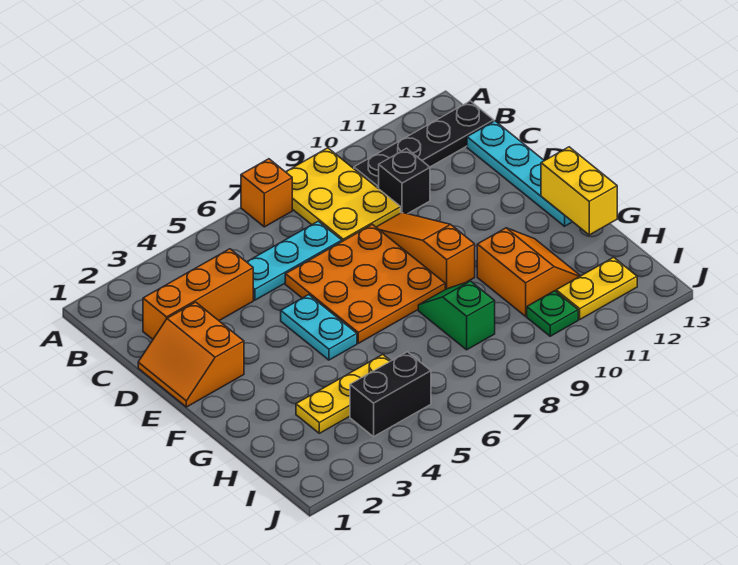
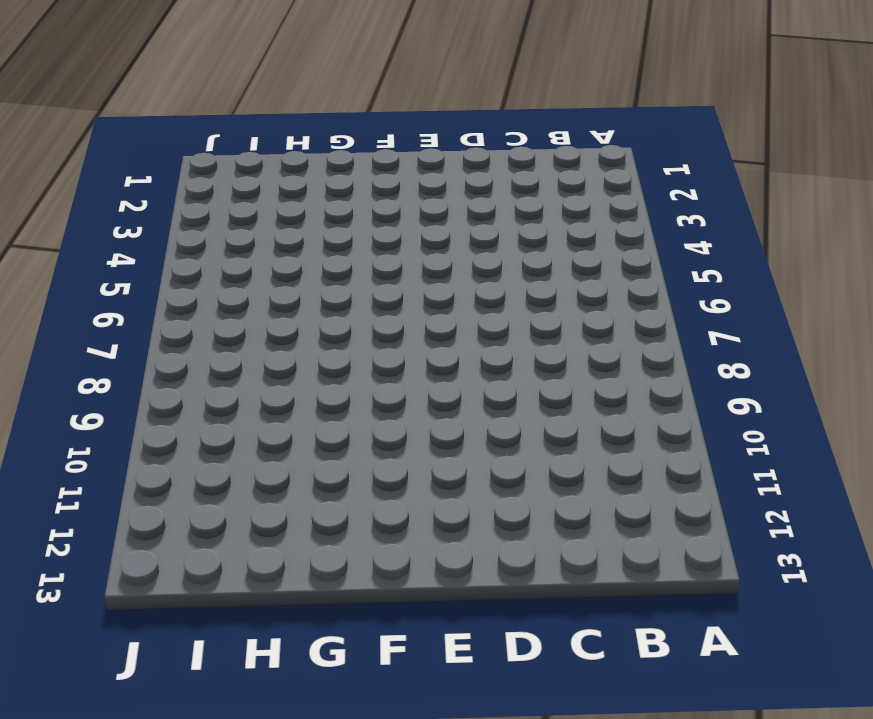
none -> orange 1x1 brick [241,159,292,227]
none -> yellow 2x3 plate [286,148,401,241]
none -> black 1x4 plate [354,101,494,189]

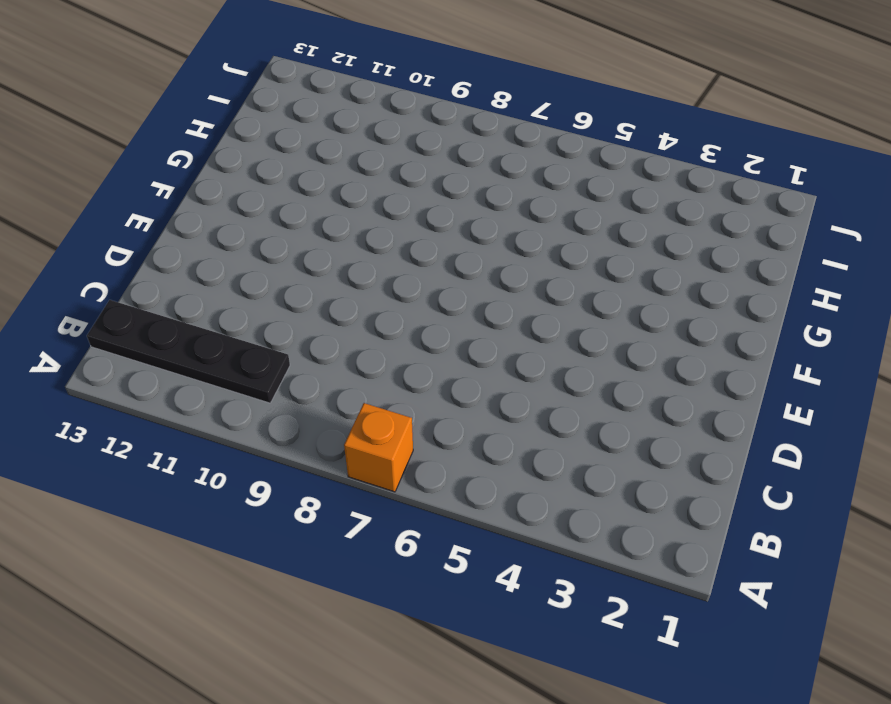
none -> yellow 2x3 plate [286,148,401,241]
none -> orange 1x3 brick [143,249,253,339]
none -> cyan 1x3 plate [247,221,342,300]

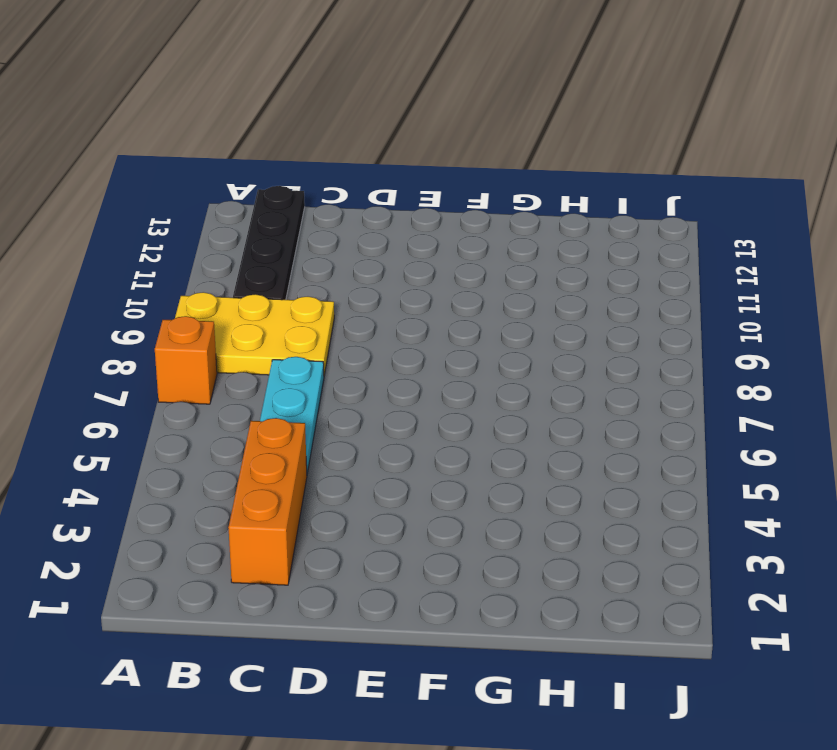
none -> black 1x1 brick [379,148,430,214]
none -> cyan 1x4 plate [467,121,572,226]
none -> orange 2x2 slope [138,302,244,407]

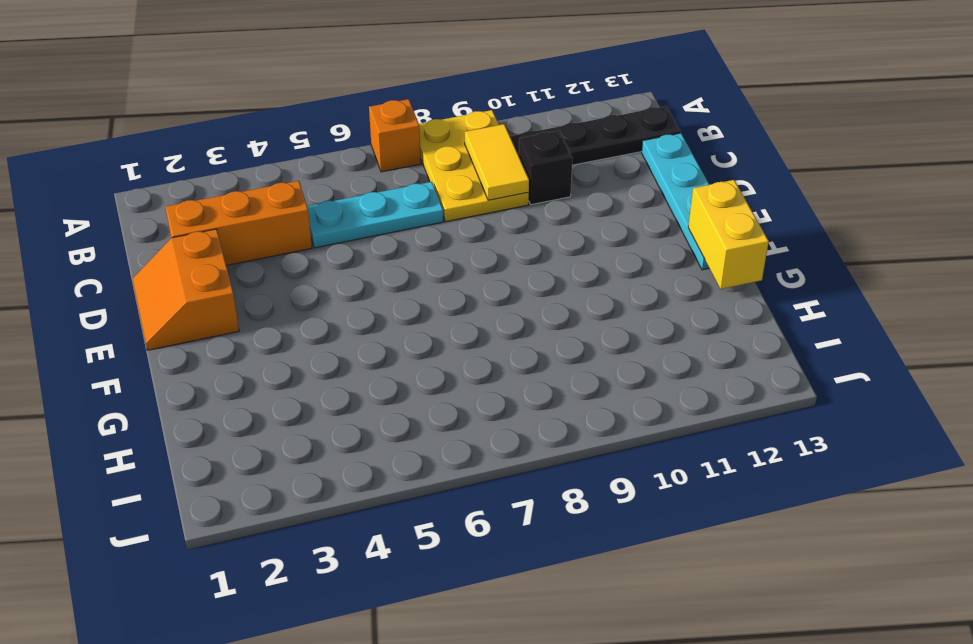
yellow 1x2 tile [465,124,529,200] -> none
none -> orange 3x3 plate [285,225,445,343]
none -> orange 1x3 slope [376,213,475,289]
none -> cyan 1x2 plate [281,295,357,360]

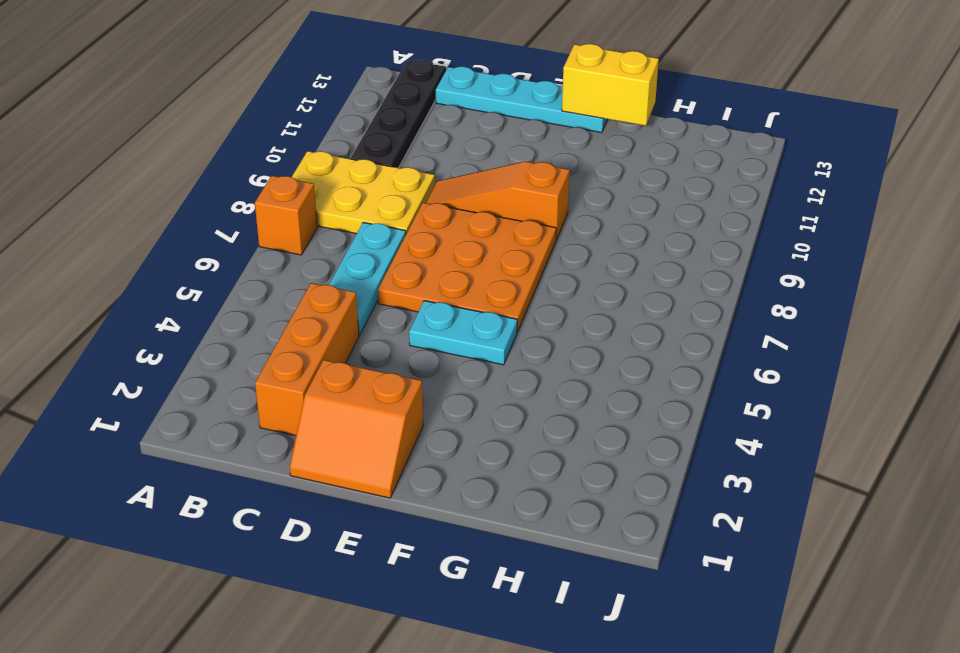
none -> black 1x1 brick [379,148,430,214]
none -> green 1x2 slope [418,281,495,350]
none -> orange 2x2 slope [477,228,580,316]

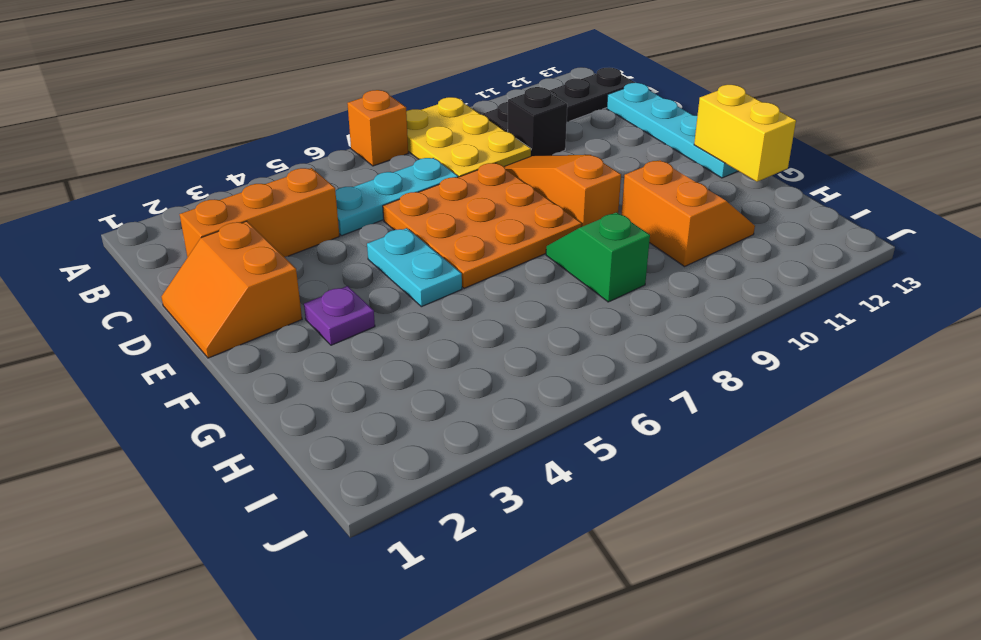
purple 1x1 plate [304,286,375,345] -> none
none -> yellow 1x3 plate [296,355,390,433]
none -> black 1x2 brick [350,352,431,437]
none -> green 1x1 plate [527,291,578,336]

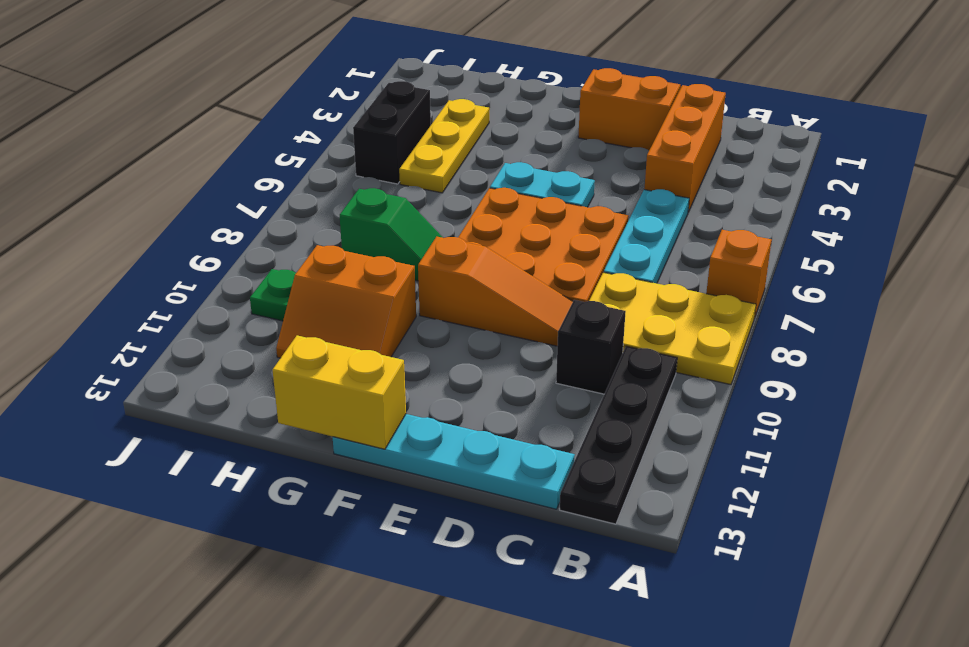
none -> yellow 1x2 plate [556,257,637,319]

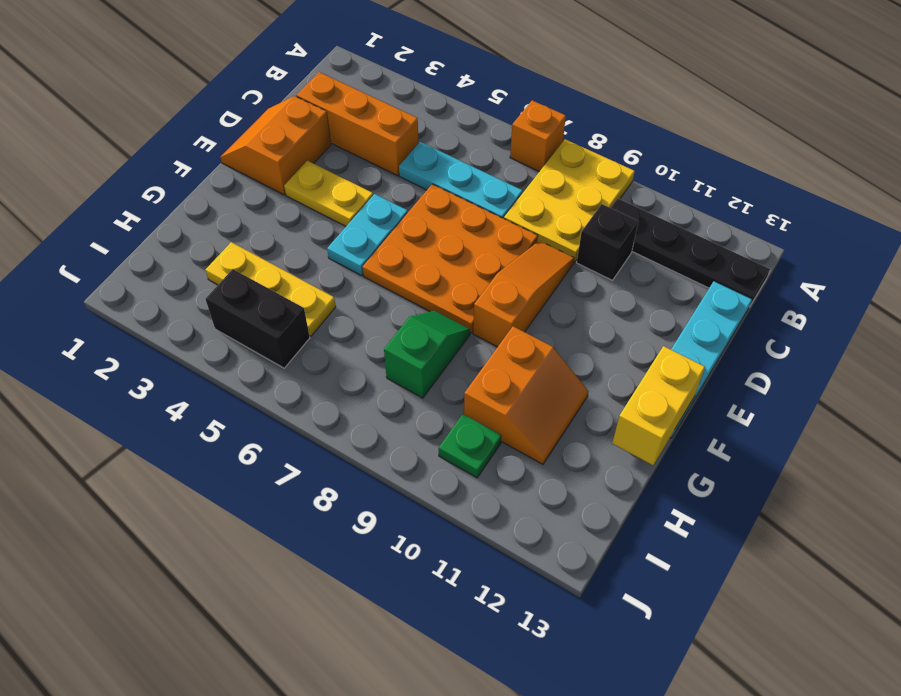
yellow 1x2 plate [284,161,373,226] -> yellow 1x2 plate moved to [556,257,637,319]

